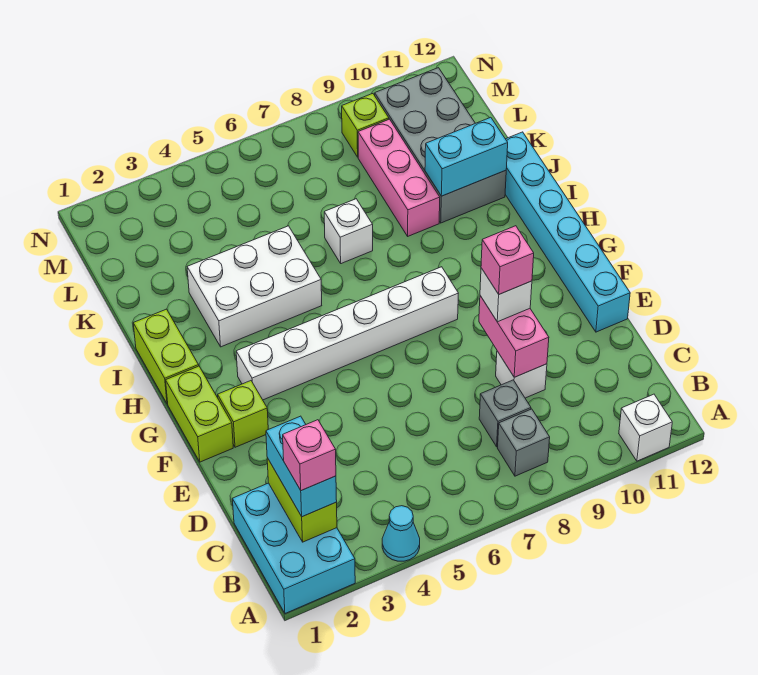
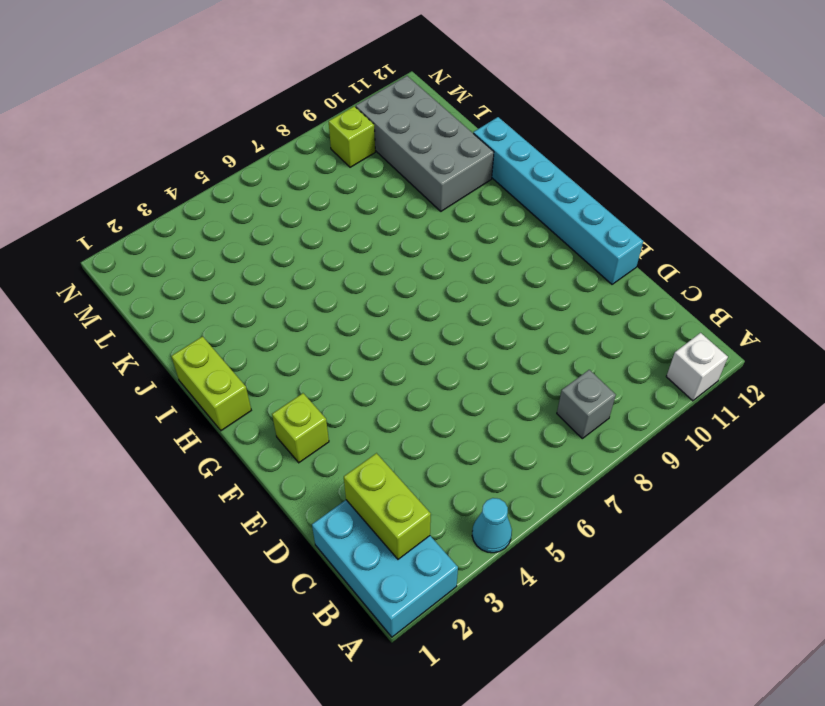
none -> grey 1x1 brick [479,380,531,447]
none -> white 1x1 brick [496,351,547,398]
none -> lime 1x2 brick [166,366,233,462]

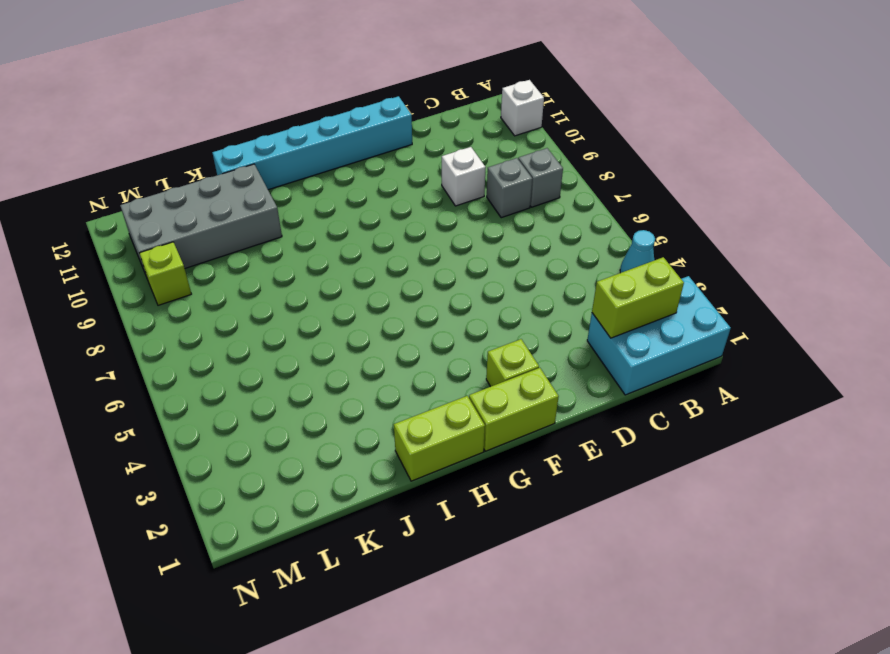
none -> white 1x6 brick [236,267,459,400]
none -> white 2x3 brick [187,226,322,347]
none -> white 1x1 brick [324,199,373,264]

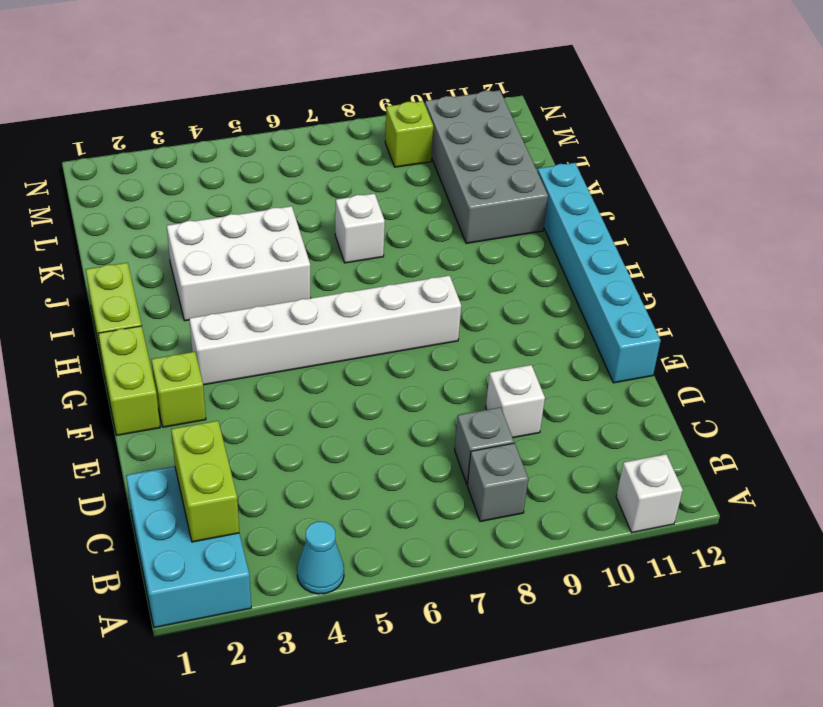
none -> pink 1x3 brick [358,119,440,236]
none -> pink 1x2 brick [479,296,549,377]
none -> cyan 1x2 brick [425,117,508,196]

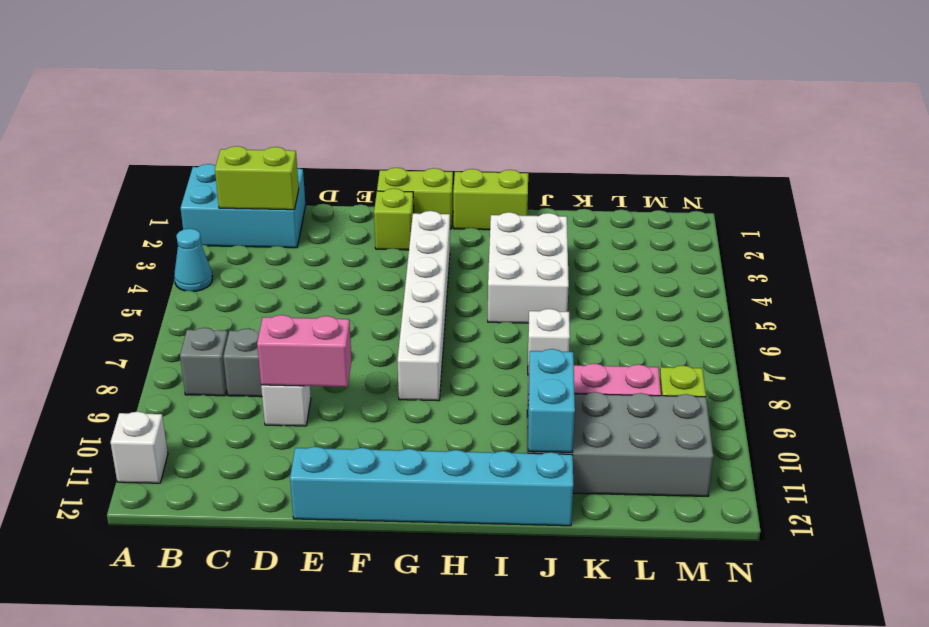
none -> cyan 1x2 brick [266,416,337,517]
none -> white 1x1 brick [480,268,532,322]
none -> pink 1x1 brick [283,420,336,491]

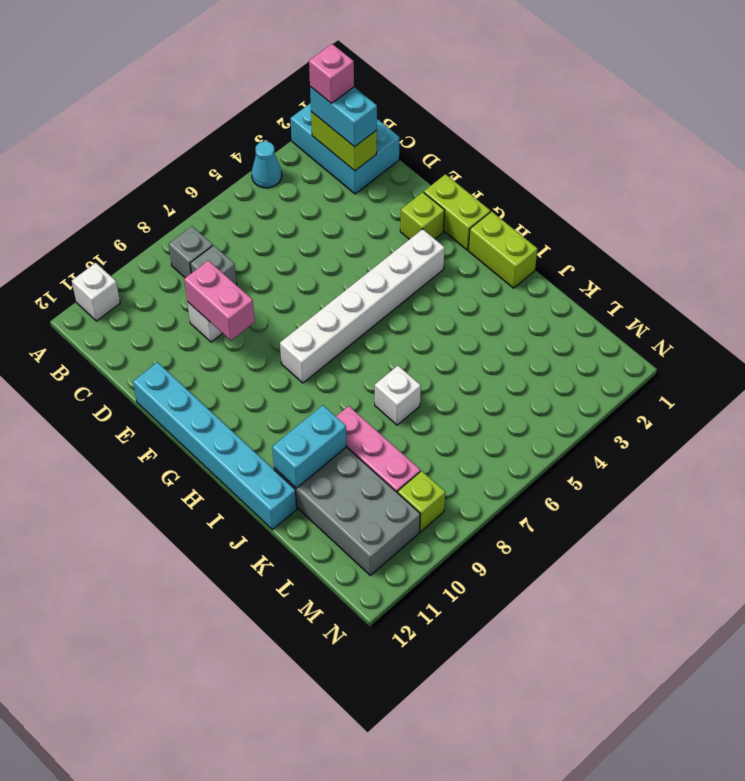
none -> white 2x3 brick [187,226,322,347]
none -> white 1x1 brick [480,268,532,322]
none -> pink 1x1 brick [481,226,534,294]

